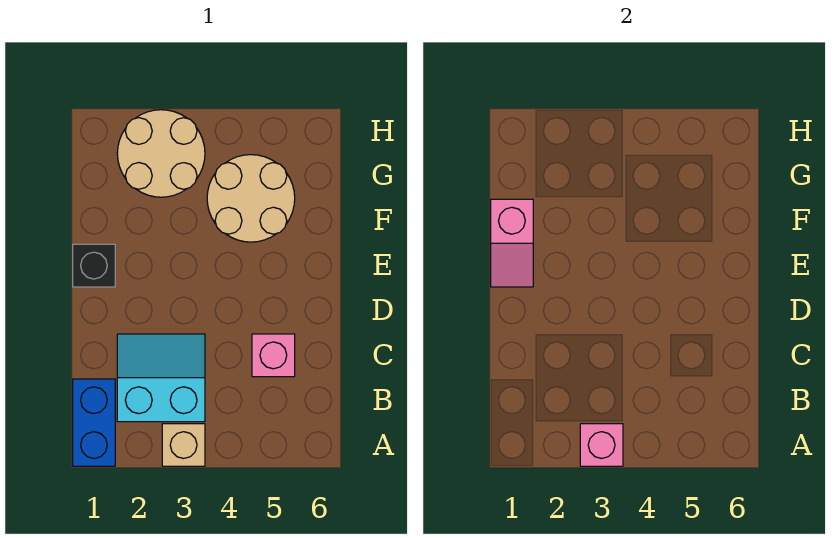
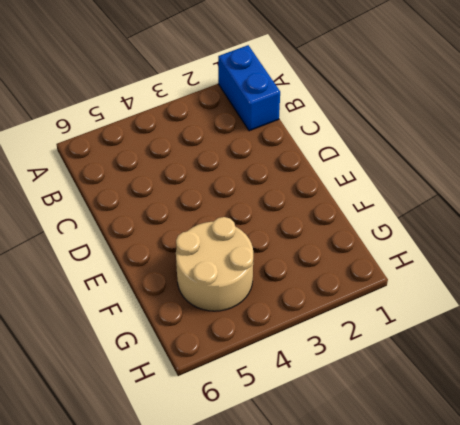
none -> tan 1x1 brick [162,424,205,466]
none -> cyan 2x2 slope [117,334,205,422]

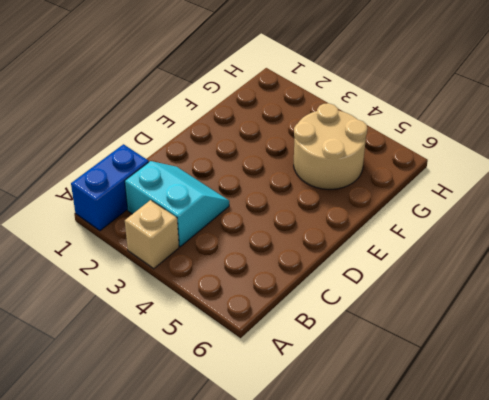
none -> pink 1x1 brick [252,334,295,377]
none -> black 1x1 brick [73,244,115,287]

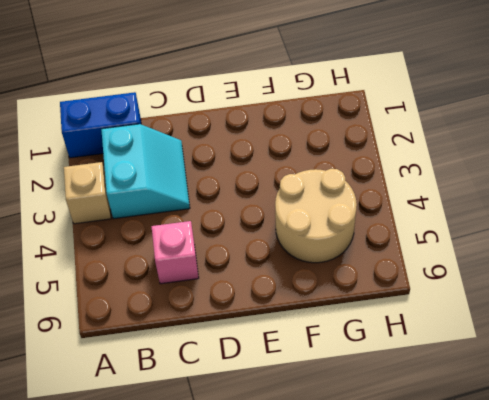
none -> black 1x1 brick [73,244,115,287]
none -> tan 2x2 round brick [117,110,205,197]

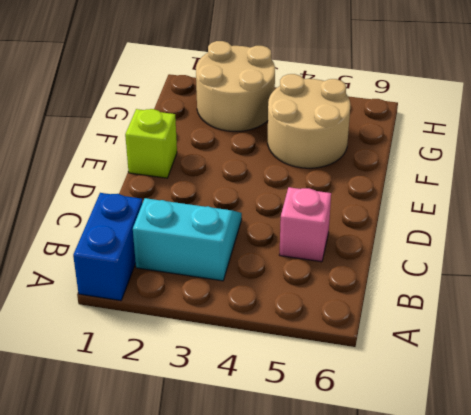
lime 1x1 brick [125,109,177,178] -> black 1x1 brick [73,244,115,287]
none -> tan 1x1 brick [162,424,205,466]
none -> pink 1x1 brick [580,424,623,466]

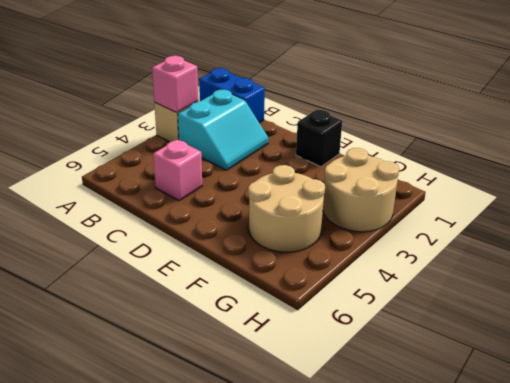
none -> pink 1x2 slope [491,199,533,287]

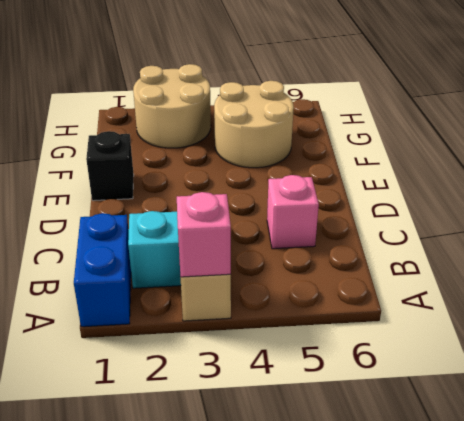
none -> pink 1x2 slope [491,199,533,287]

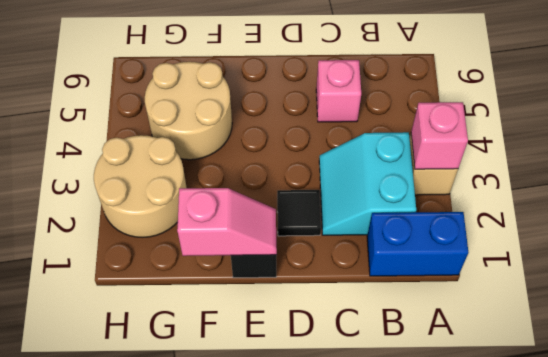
black 1x1 tile [277,190,321,236] -> none

